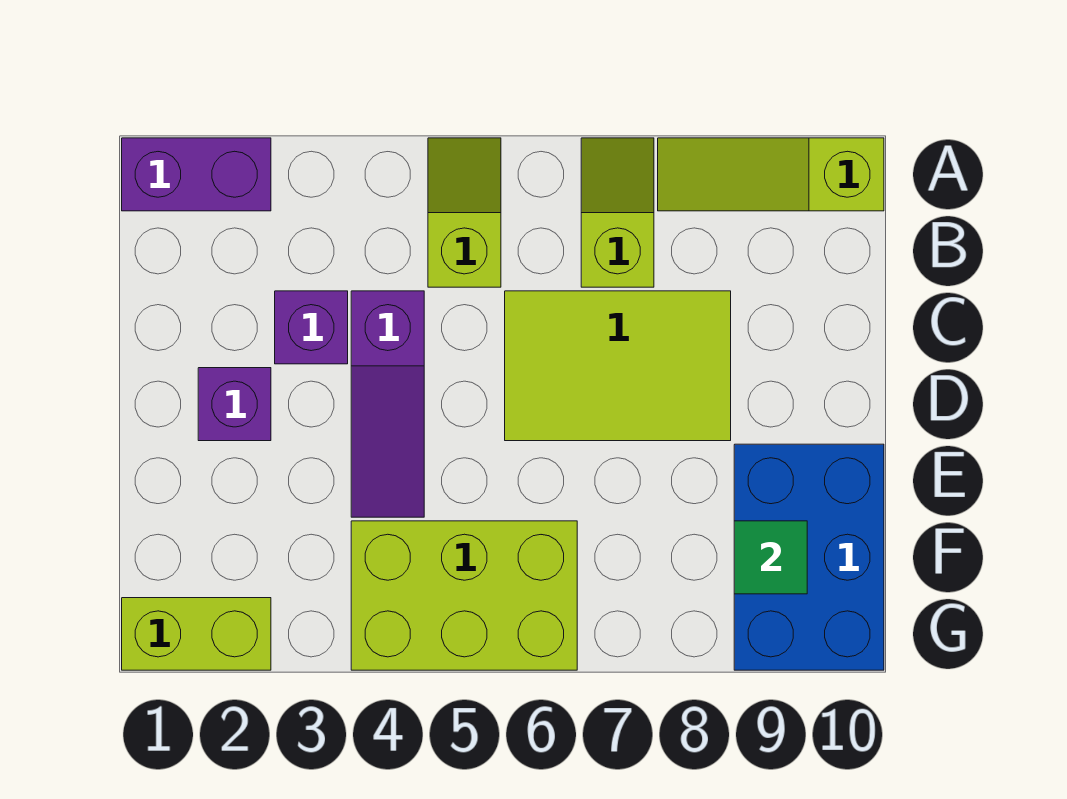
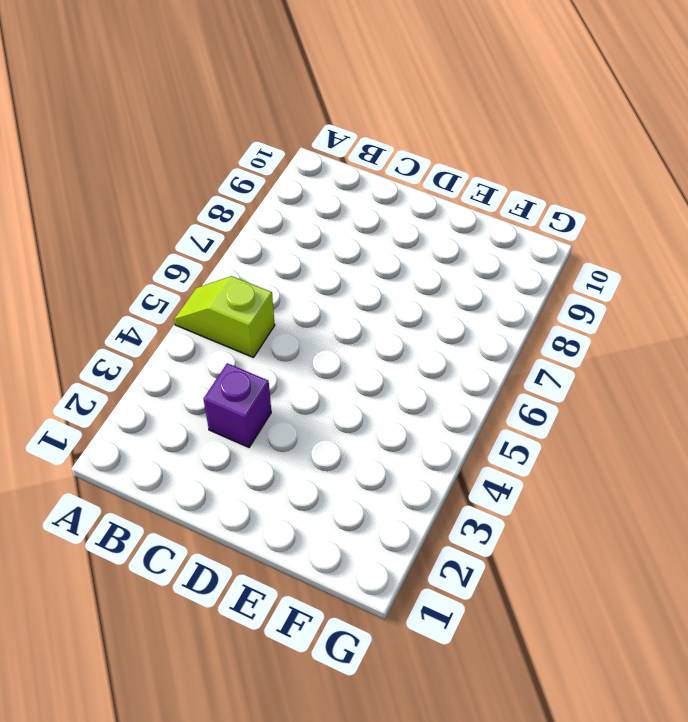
none -> purple 1x2 brick [122,138,271,211]
none -> lime 1x2 slope [581,138,654,287]
none -> lime 1x3 slope [658,138,884,211]

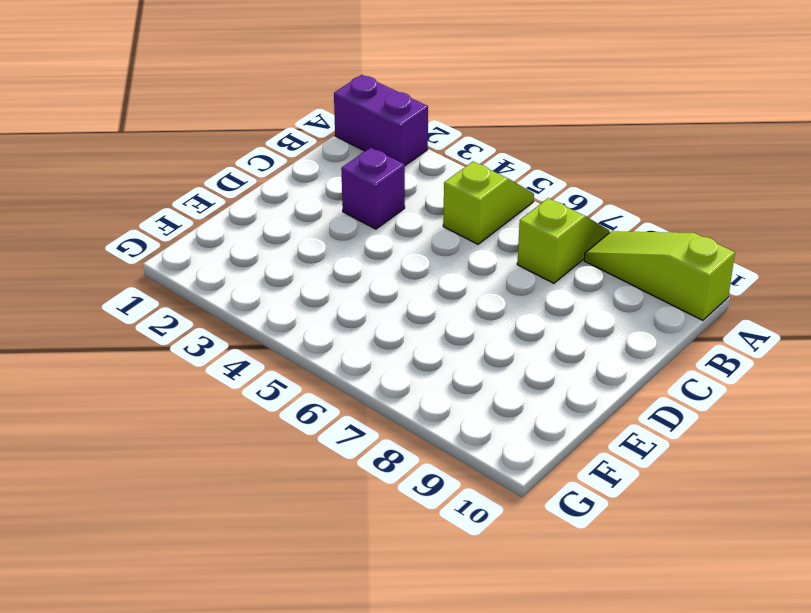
none -> purple 1x3 slope [351,291,424,517]
none -> lime 2x3 tile [505,291,731,441]
none -> purple 1x1 brick [198,368,271,441]

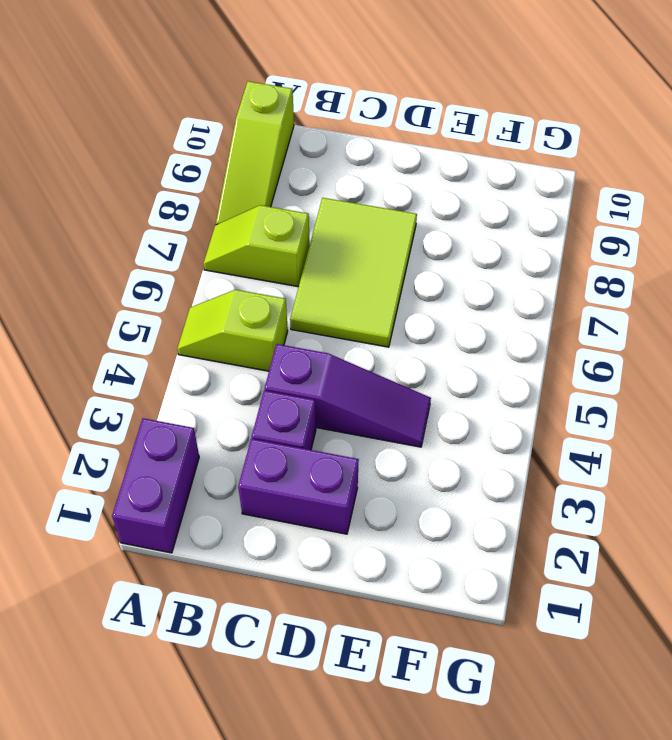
purple 1x2 brick [238,439,359,534] -> purple 1x1 brick [198,368,271,441]
none -> blue 2x3 brick [734,444,884,670]
none -> lime 2x3 brick [351,521,577,670]
none -> lime 1x2 brick [122,598,271,670]

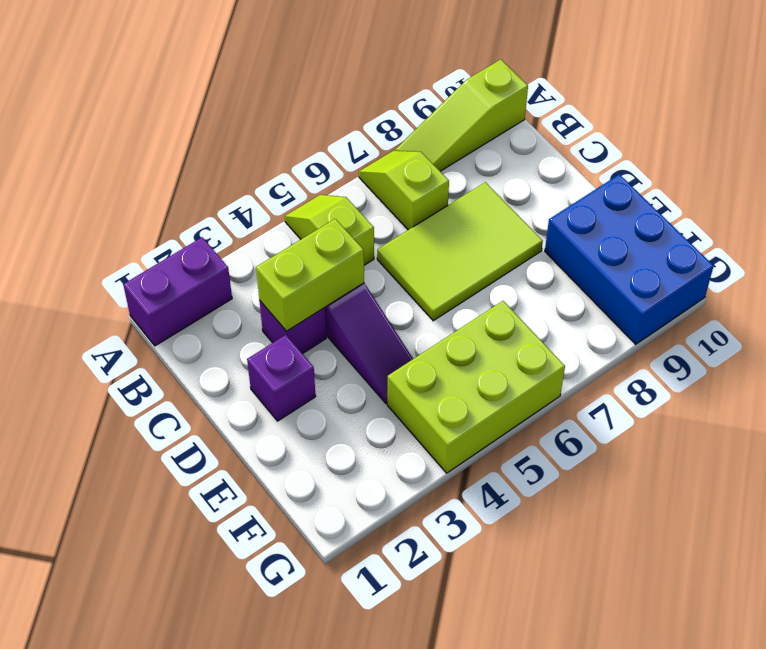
lime 1x2 brick [256,219,364,331] -> lime 1x2 brick moved to [122,598,271,670]
none -> green 1x1 tile [734,521,807,594]

